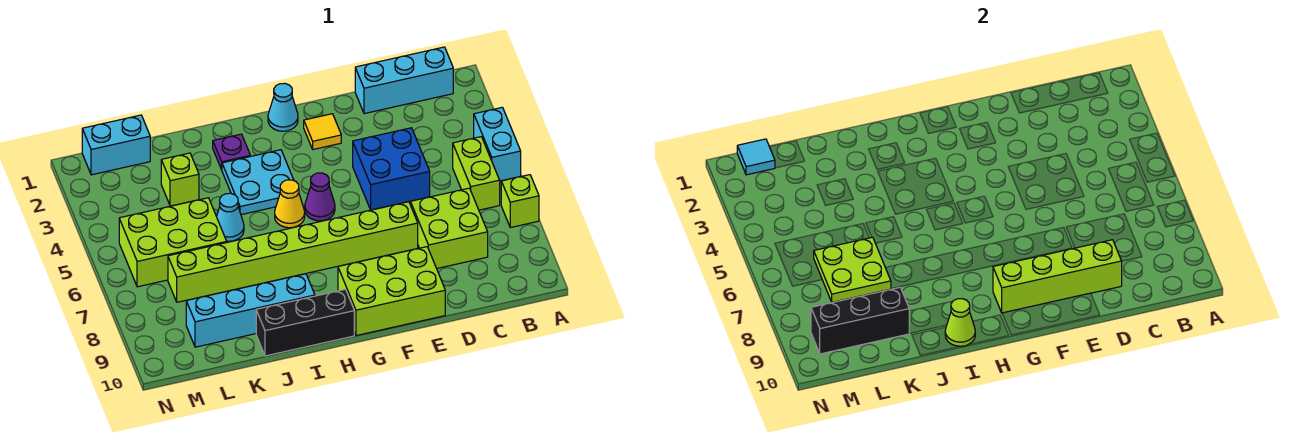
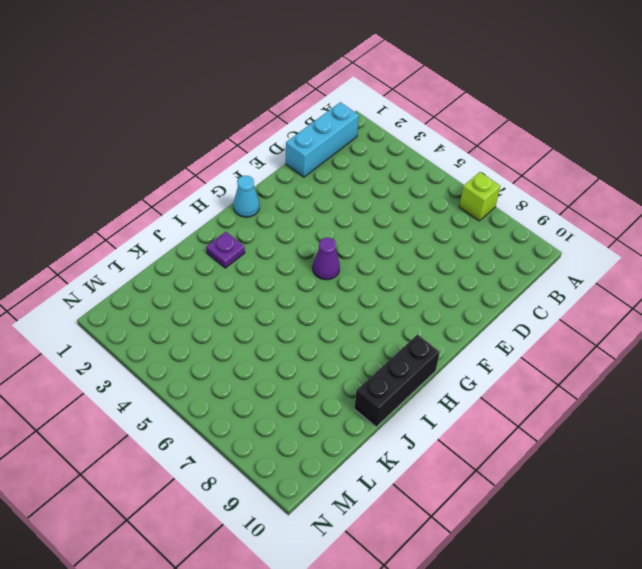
none -> cyan 1x2 brick [474,107,521,181]
none -> lime 1x2 brick [453,137,500,210]
none -> lime 2x2 brick [410,188,488,268]

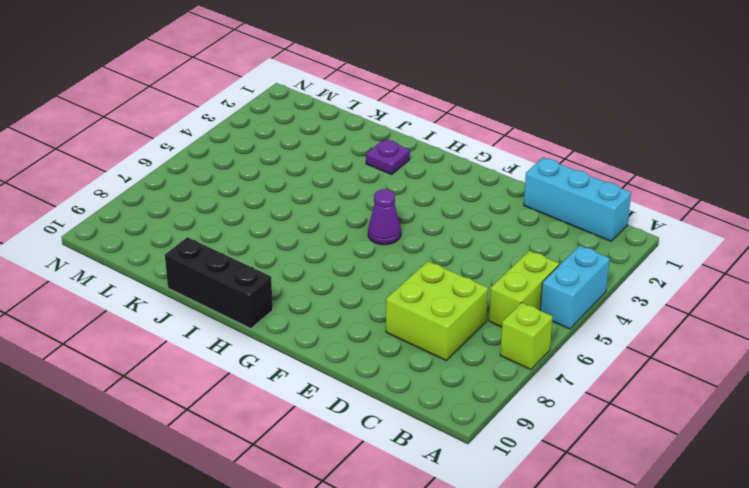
none -> blue 2x2 brick [353,128,430,210]
none -> lime 1x8 brick [168,202,418,302]
none -> lime 2x3 brick [338,247,445,336]

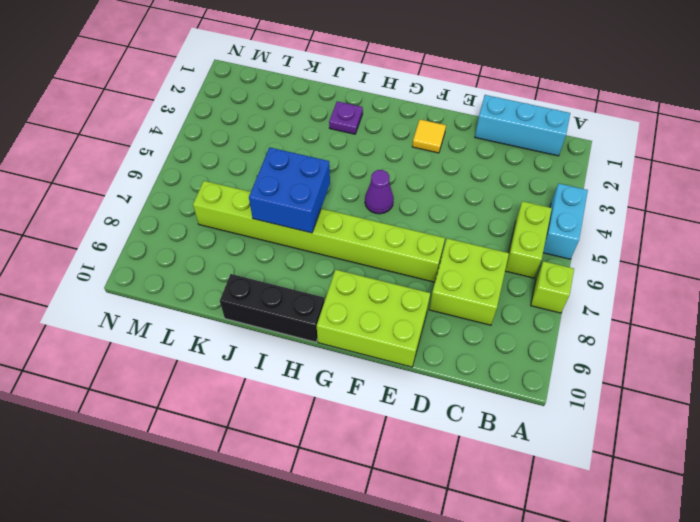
blue 2x2 brick [249,147,330,233] -> blue 2x2 brick moved to [353,128,430,210]
none -> cyan 1x1 cone [268,83,298,131]
none -> cyan 2x2 plate [222,150,294,215]
none -> yellow 1x1 cone [275,180,305,228]

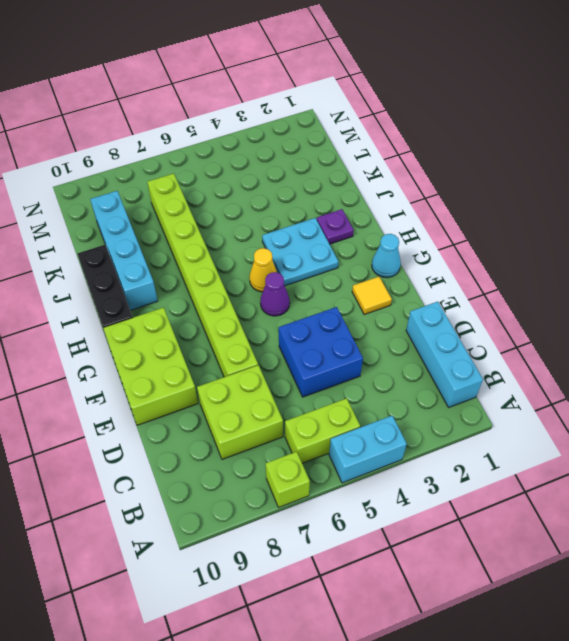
none -> cyan 1x1 cone [217,193,244,241]
none -> lime 1x1 brick [161,153,199,206]
none -> lime 2x3 brick [119,198,227,287]

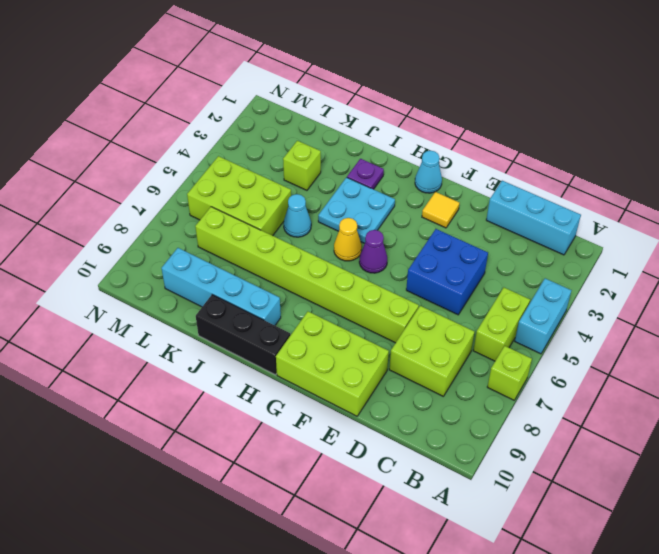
none -> cyan 1x2 brick [82,115,150,175]
none -> lime 1x4 brick [993,240,1122,313]
none -> lime 1x1 cone [945,299,975,346]

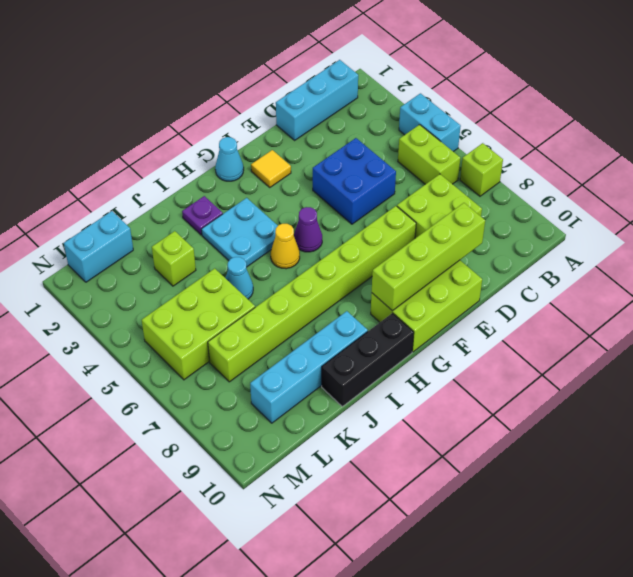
none -> lime 1x1 cone [945,299,975,346]
none -> lime 2x2 plate [814,237,891,302]
none -> black 1x3 brick [811,288,909,354]

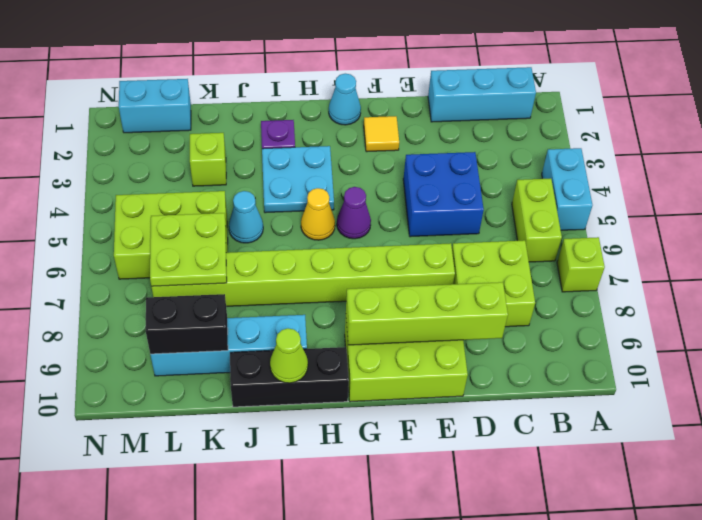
black 1x2 brick [146,294,228,354] -> black 1x3 brick [811,288,909,354]
none -> cyan 1x1 tile [737,139,775,175]

